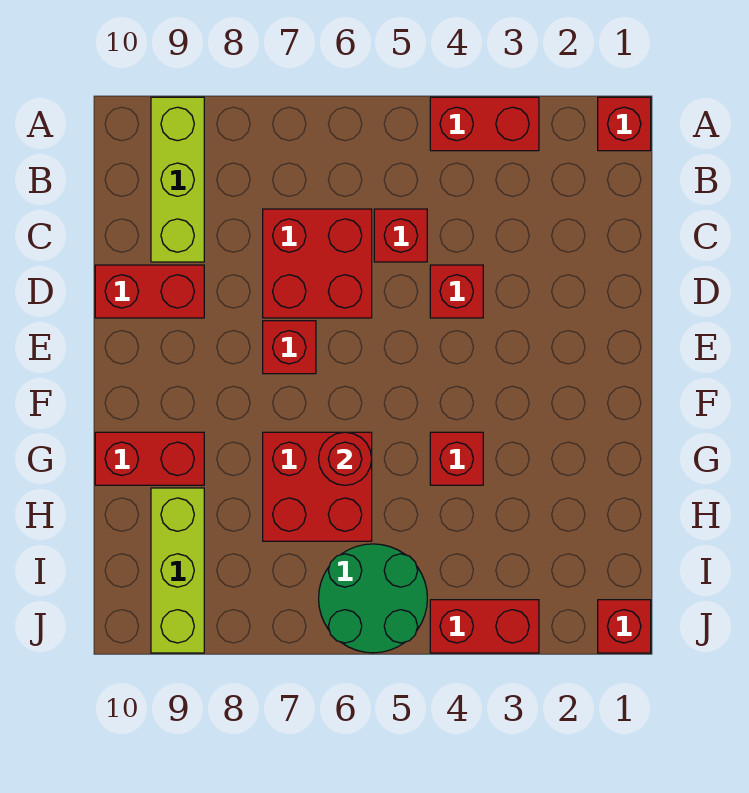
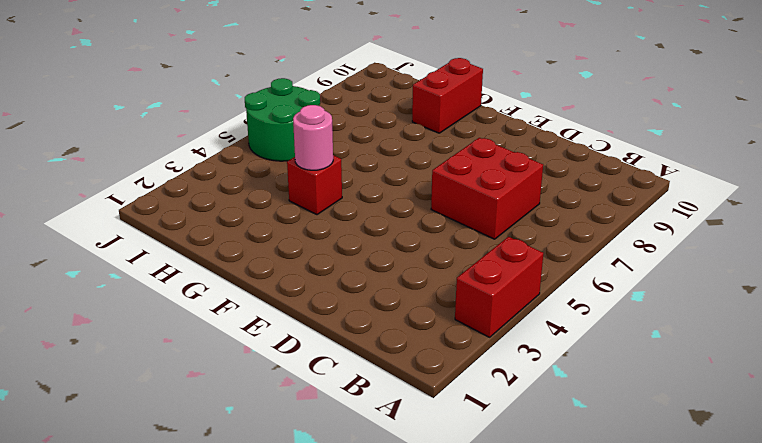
pink 1x1 round brick [293,105,333,170] -> none
none -> red 1x1 brick [598,97,651,151]
none -> lime 1x3 brick [151,97,204,262]
none -> red 1x1 brick [374,209,427,262]

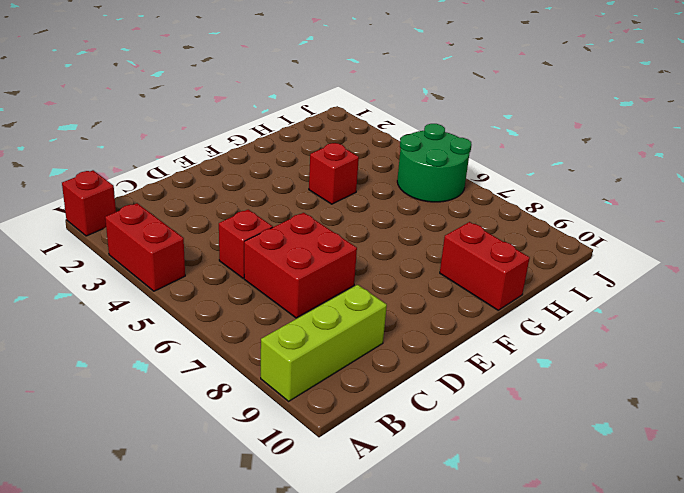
none -> red 1x1 brick [430,265,483,318]
none -> red 1x2 brick [95,265,204,318]
none -> red 1x1 brick [263,321,316,374]

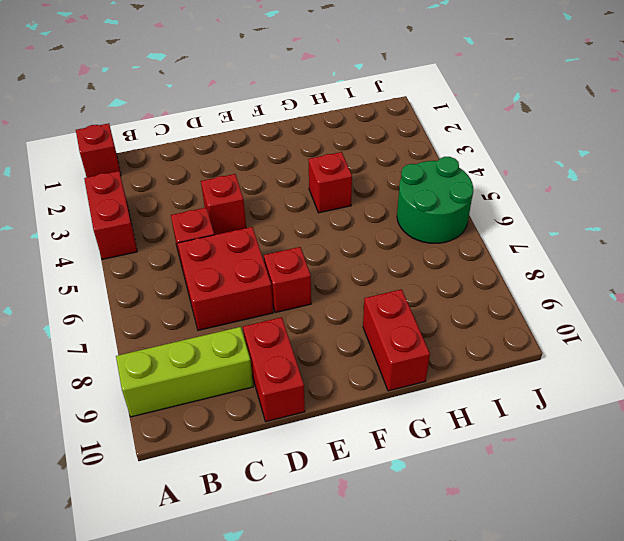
none -> red 2x2 brick [263,432,372,541]
none -> lime 1x3 brick [151,488,204,653]
none -> red 1x1 brick [598,600,651,653]

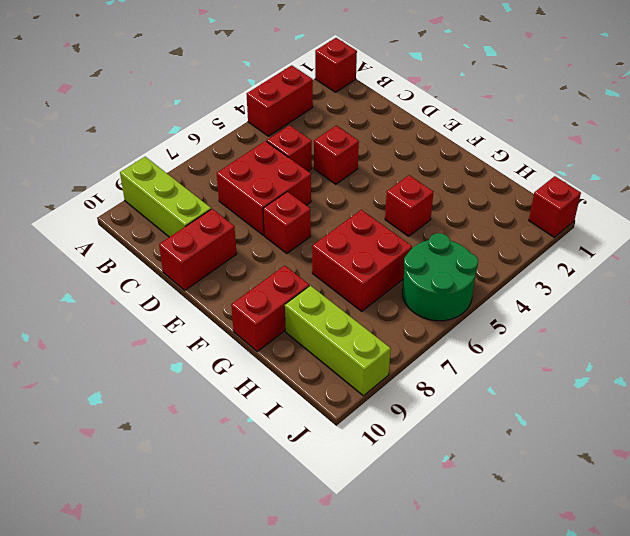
none -> red 1x2 brick [430,600,539,653]
none -> red 1x1 round brick [319,432,372,485]

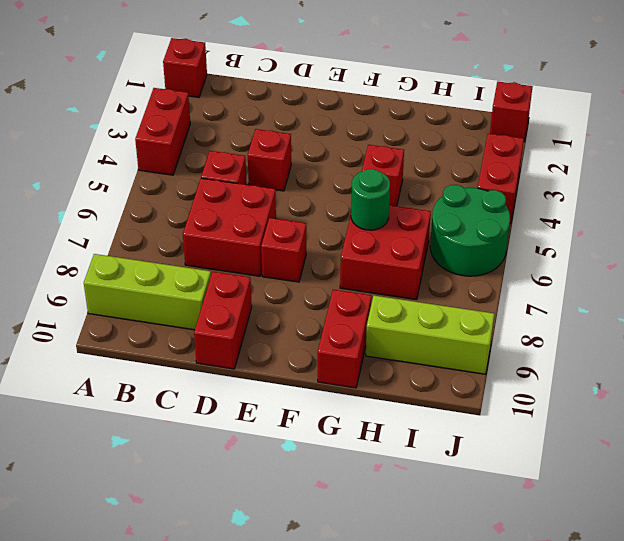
green 1x1 round brick [351,169,390,230] -> red 1x1 round brick [319,432,372,485]

